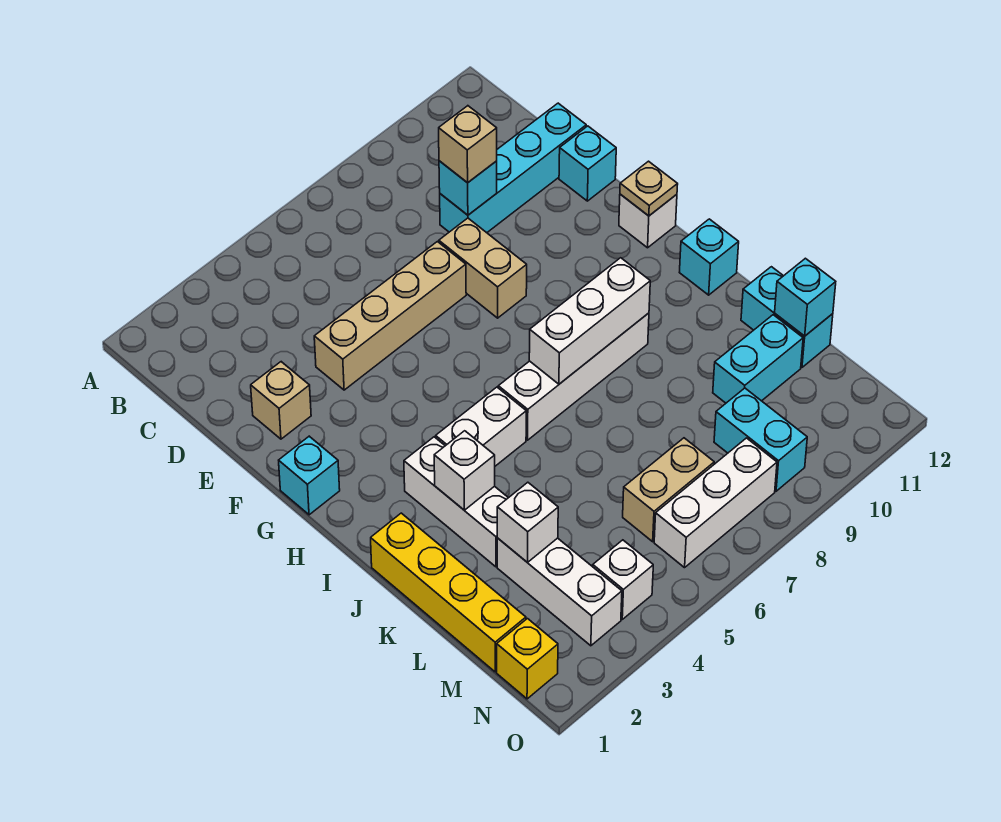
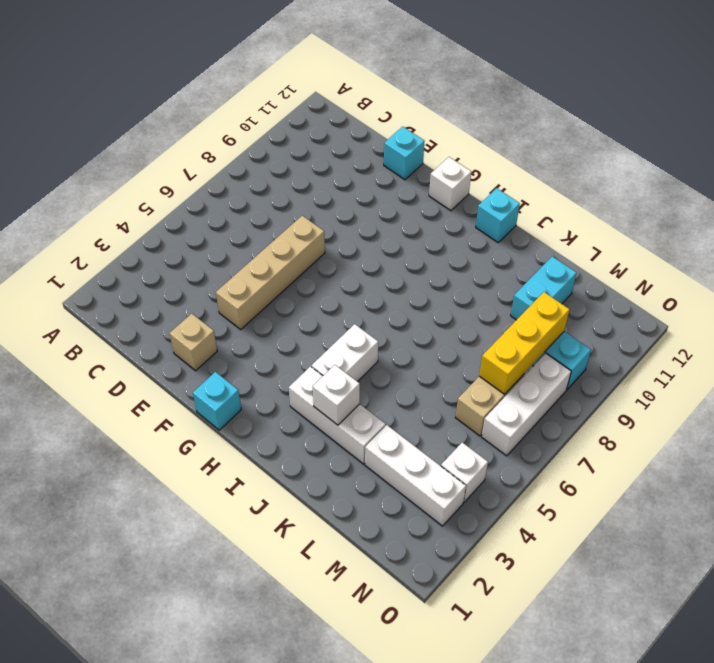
yellow 1x3 brick [479,292,570,394] -> none
none -> cyan 1x4 brick [440,103,586,233]
none -> tan 1x2 brick [439,218,527,318]
none -> white 1x4 brick [498,313,649,440]

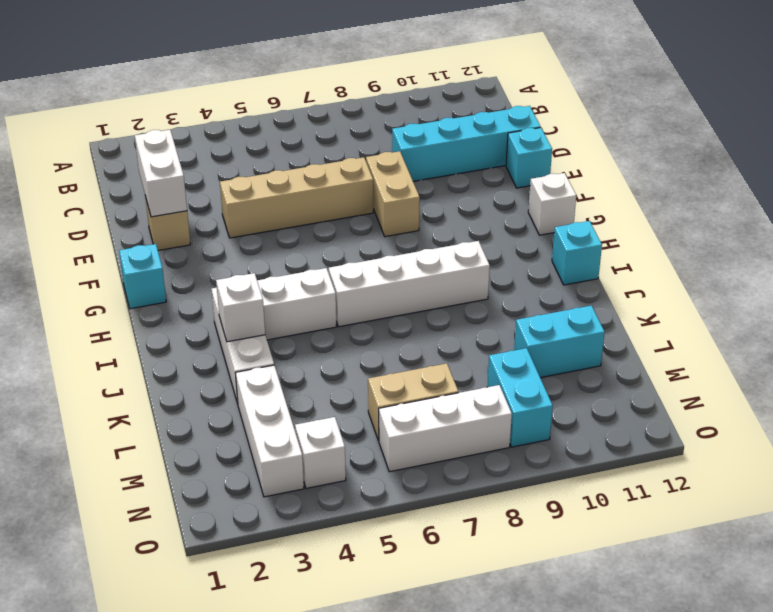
white 1x2 brick [135,130,187,217] -> none
none -> yellow 1x4 brick [371,513,526,672]
none -> cyan 1x2 brick [741,267,833,367]
none -> yellow 1x1 brick [497,619,558,699]

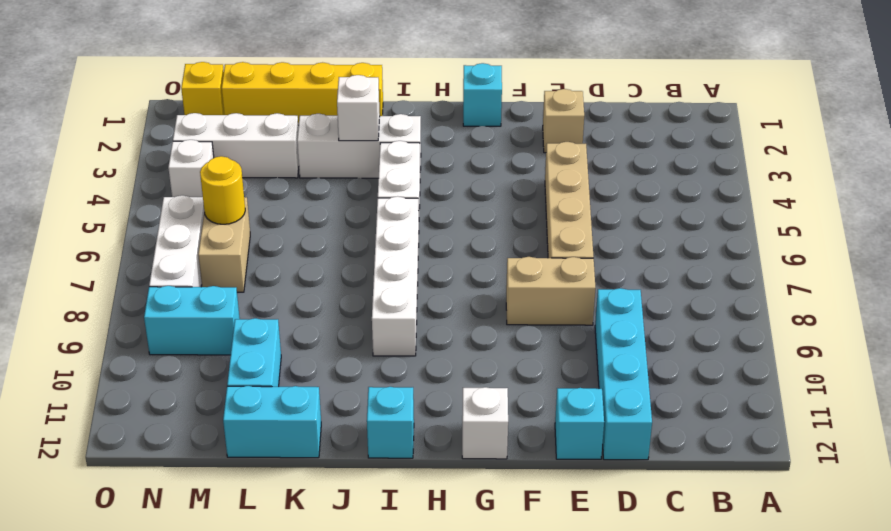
yellow 1x1 round brick [200,156,245,224] -> none
none -> cyan 1x1 brick [439,161,497,215]
none -> tan 1x1 plate [620,161,678,216]
none -> white 1x3 brick [529,258,650,384]

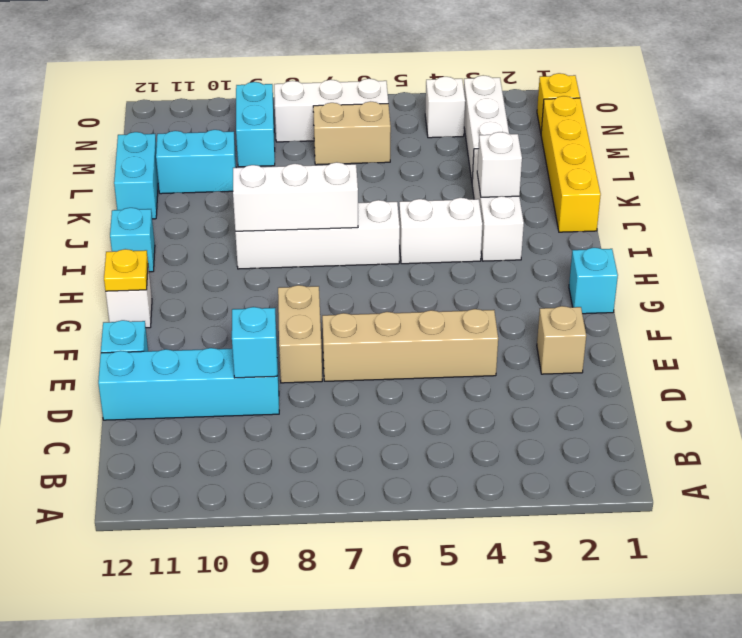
yellow 1x1 plate [104,249,148,291] -> tan 1x1 plate [620,161,678,216]
none -> white 1x1 brick [497,482,558,562]
none -> cyan 1x1 brick [775,258,836,336]
none -> tan 1x1 brick [439,106,497,183]

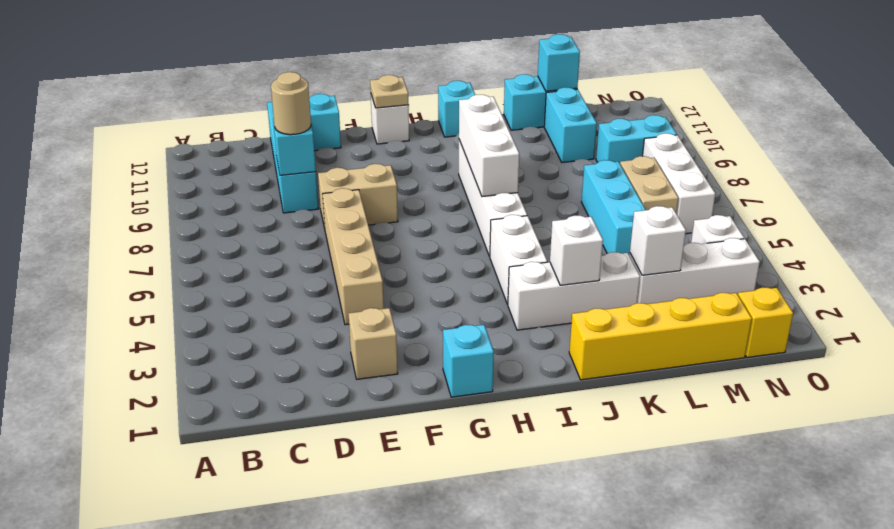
tan 1x1 round brick [271,72,311,135] -> tan 1x1 brick [439,106,497,183]
cyan 1x3 brick [582,160,646,255] -> none

